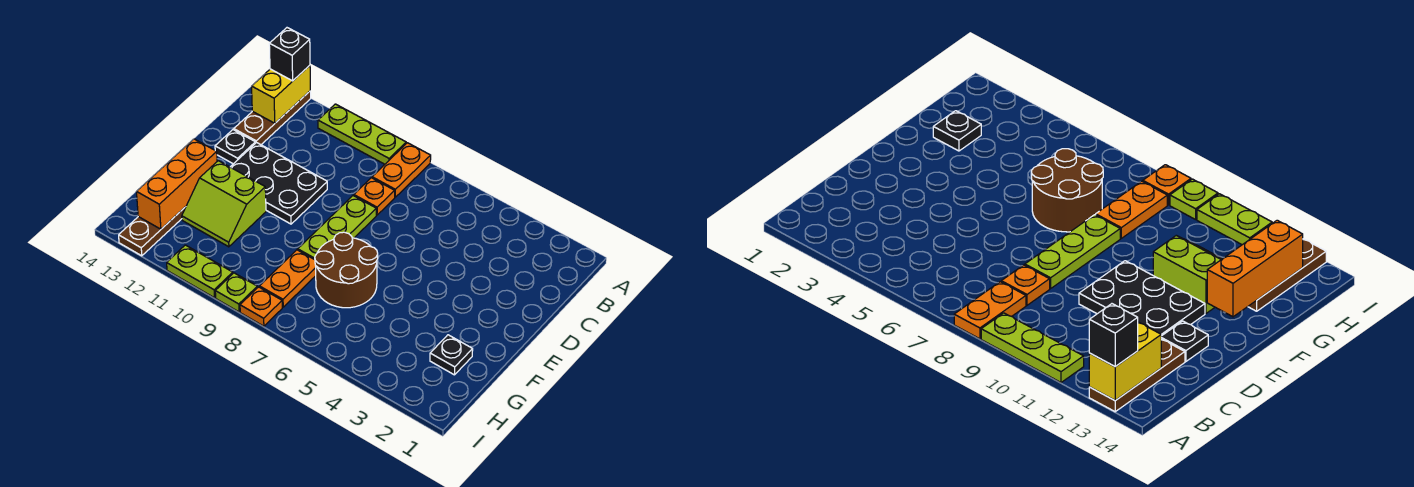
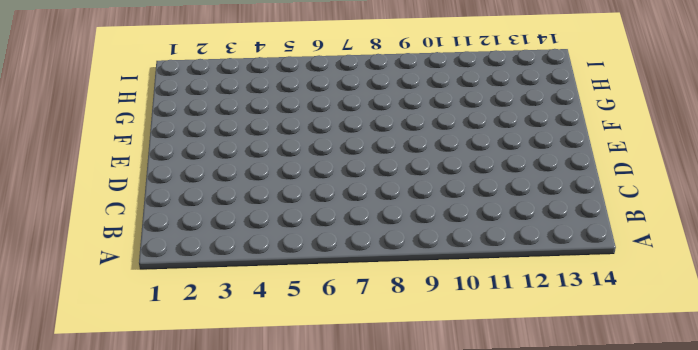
none -> orange 1x2 plate [372,143,431,197]
none -> lime 1x3 plate [318,104,406,164]
none -> brown 1x3 plate [234,91,311,145]

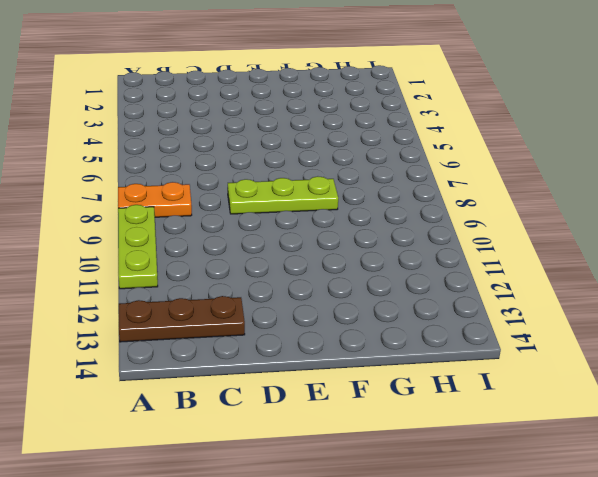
none -> orange 1x1 plate [354,178,395,215]
none -> black 2x3 plate [231,142,327,224]
none -> black 1x1 plate [215,130,255,164]

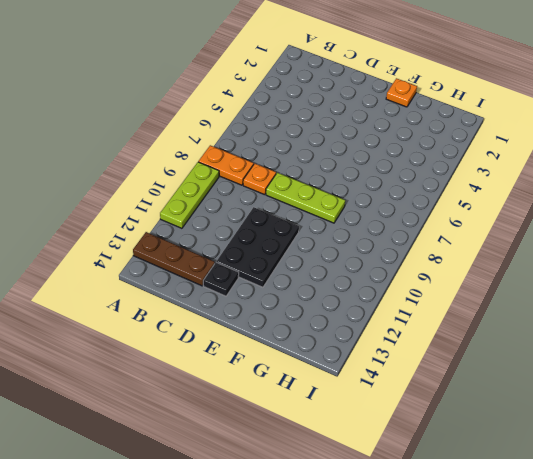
orange 1x1 plate [386,78,417,107] -> orange 1x1 plate moved to [240,287,282,326]
none -> brown 2x2 round brick [315,232,378,308]
none -> lime 2x2 slope [182,161,266,247]
none -> black 1x1 plate [430,335,473,375]

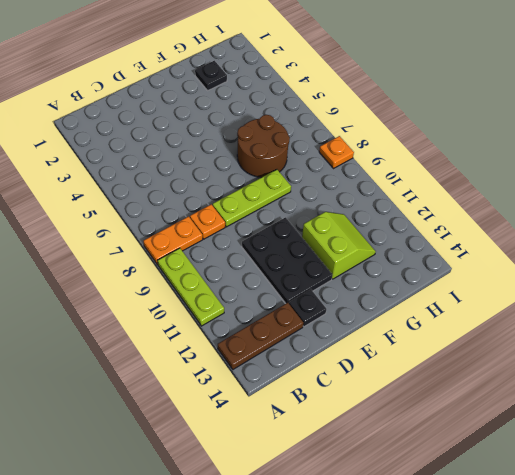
none -> orange 1x2 plate [259,250,316,307]
none -> brown 1x3 plate [119,207,186,256]
none -> lime 1x1 plate [215,273,257,312]

